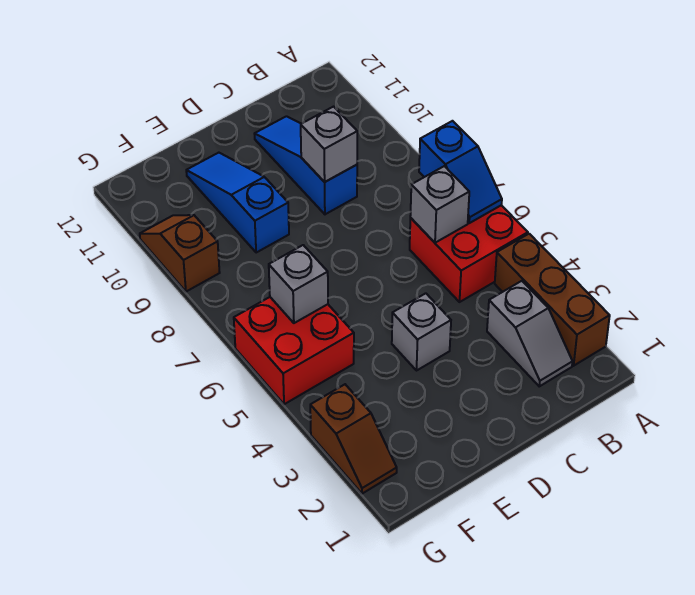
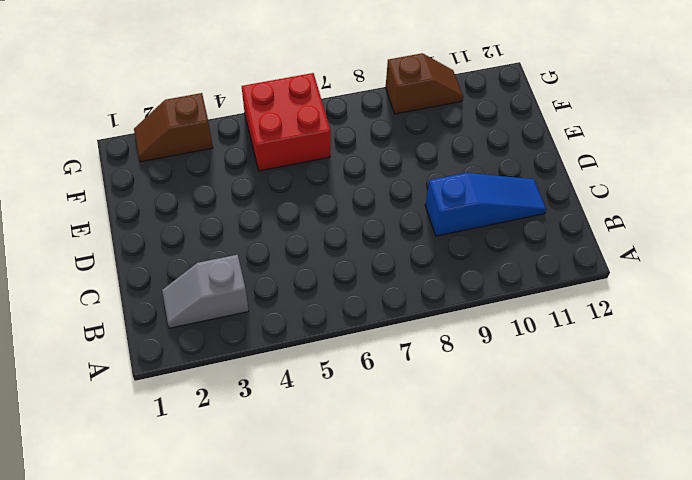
none -> brown 1x3 brick [495,234,610,366]
none -> red 2x2 brick [410,205,528,302]
none -> grey 1x1 brick [392,293,451,370]

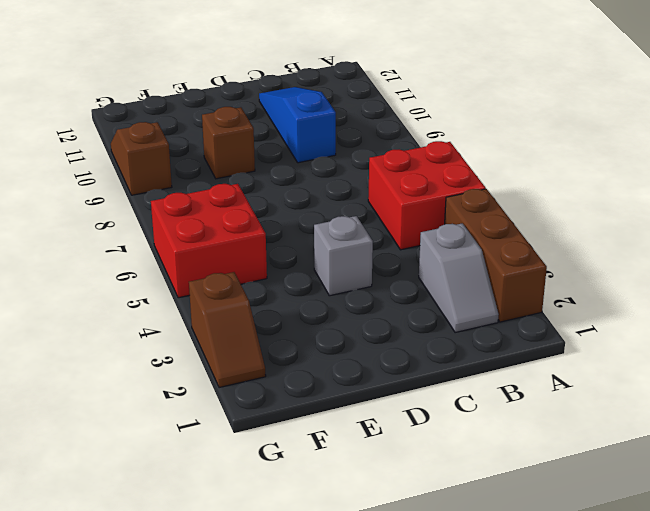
brown 1x1 brick [202,107,255,179] -> blue 1x3 slope [186,153,289,252]
none -> blue 1x2 slope [419,121,502,223]
none -> grey 1x1 brick [410,166,469,243]
none -> grey 1x1 brick [301,107,357,182]

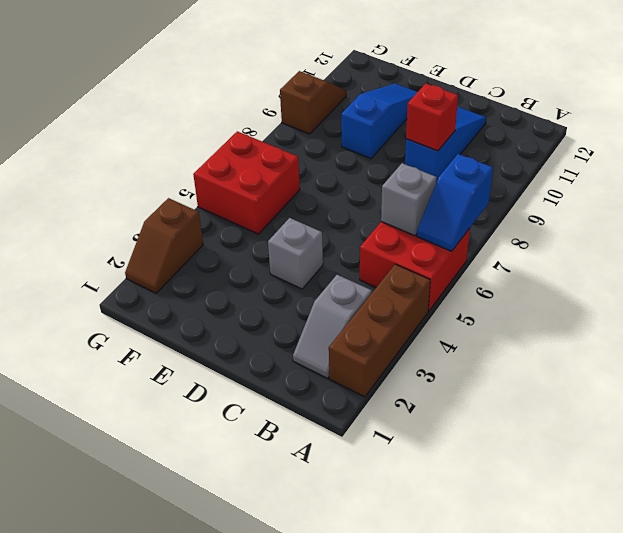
red 1x1 brick [406,83,458,151] -> grey 1x1 brick [301,107,357,182]
none -> grey 1x1 brick [269,245,328,323]

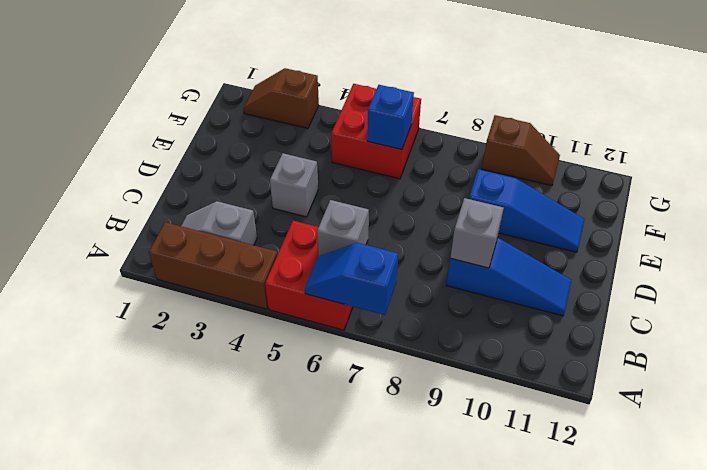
blue 1x1 brick [367,85,414,150] -> grey 1x1 brick [269,245,328,323]

